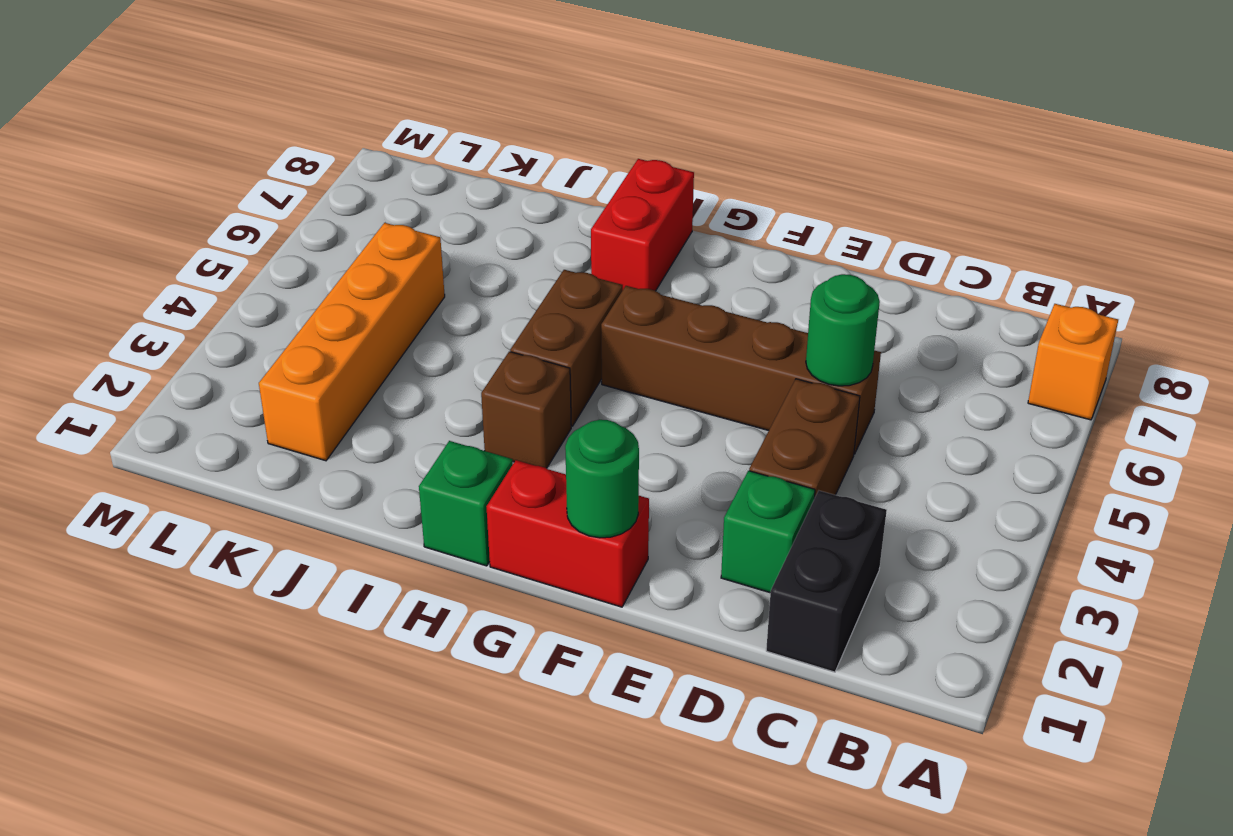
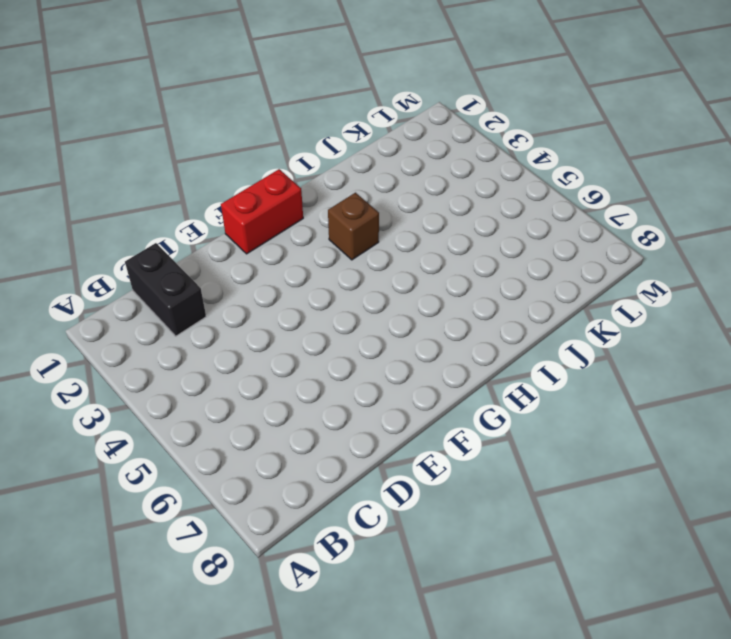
none -> orange 1x1 brick [1028,304,1118,420]
none -> green 1x1 brick [721,471,815,593]
none -> brown 1x2 brick [749,379,860,499]

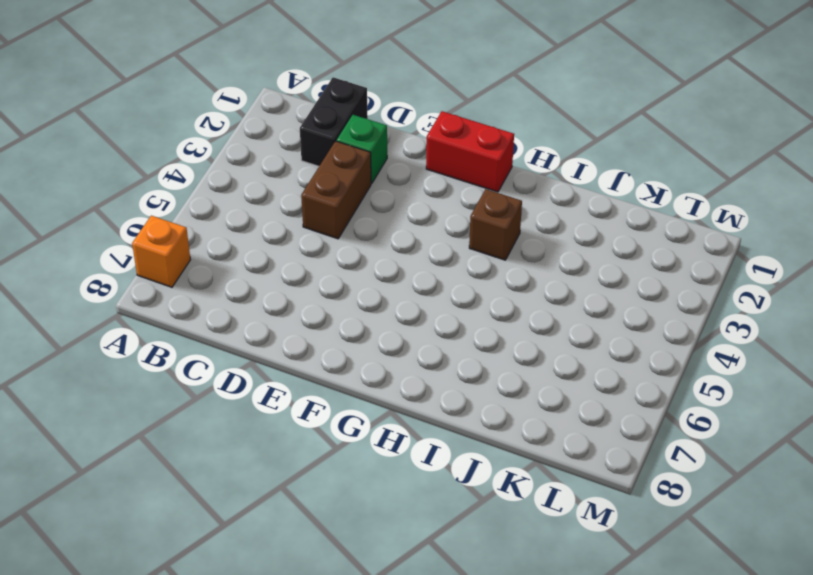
none -> brown 1x4 brick [601,286,881,454]
none -> green 1x1 brick [419,441,513,566]
none -> brown 1x2 brick [510,270,623,426]

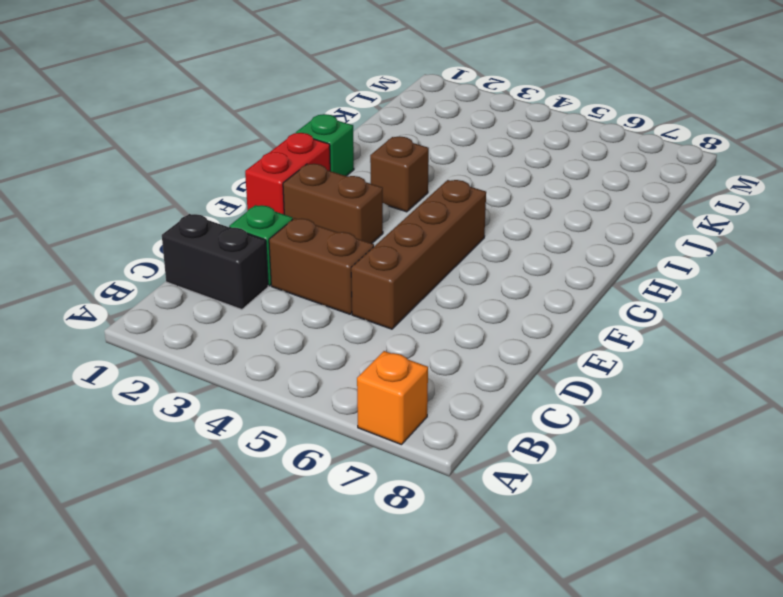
brown 1x2 brick [283,164,383,243] -> brown 1x2 brick moved to [510,270,623,426]
none -> red 1x2 brick [591,159,694,291]
none -> orange 1x4 brick [259,223,445,461]
none -> green 1x1 round brick [806,274,880,386]

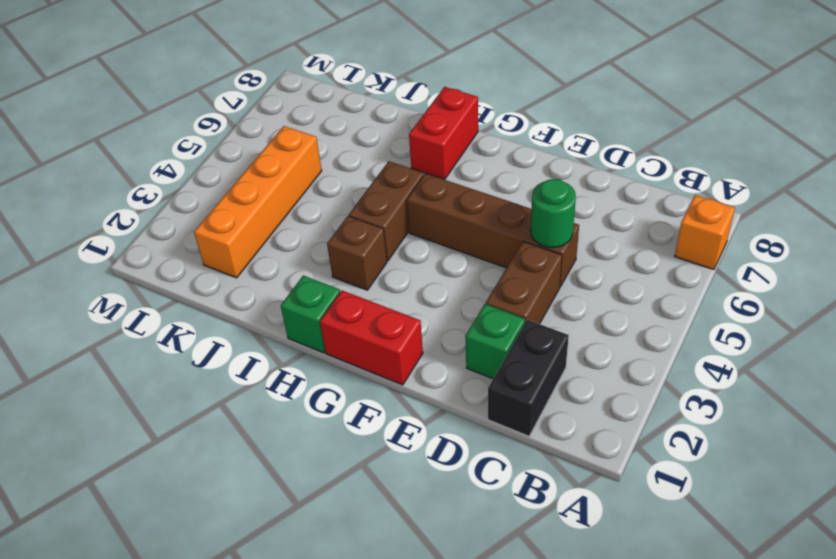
none -> green 1x1 round brick [565,420,639,538]

